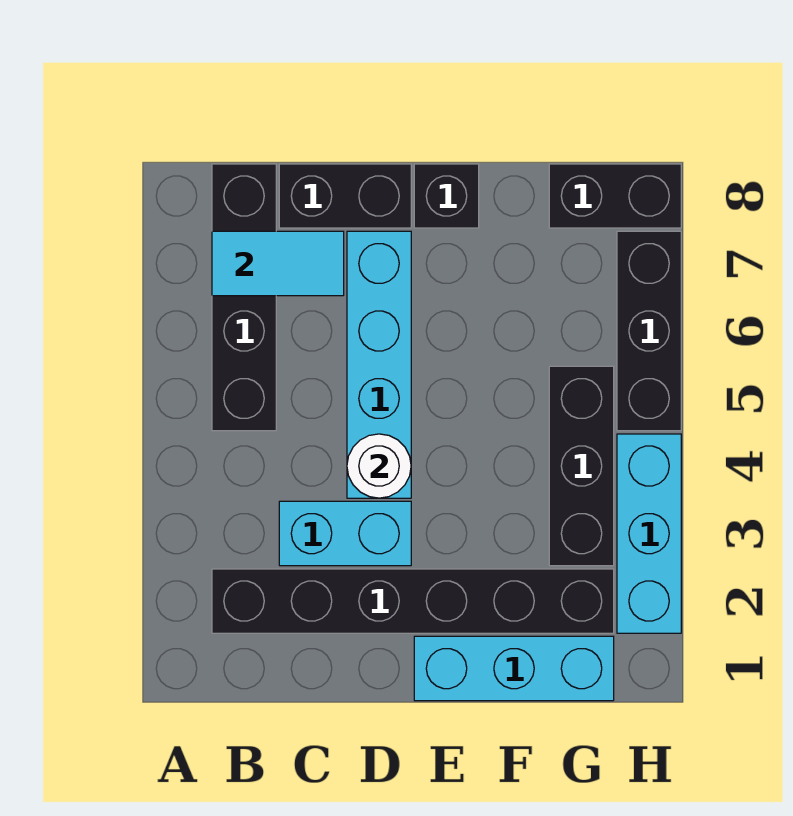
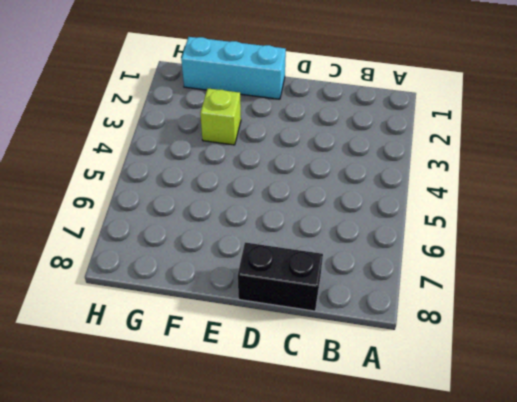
lime 1x1 brick [200,89,241,145] -> none
none -> black 1x6 brick [212,569,614,633]
none -> black 1x4 brick [212,164,276,431]
none -> cyan 1x2 brick [279,501,411,566]

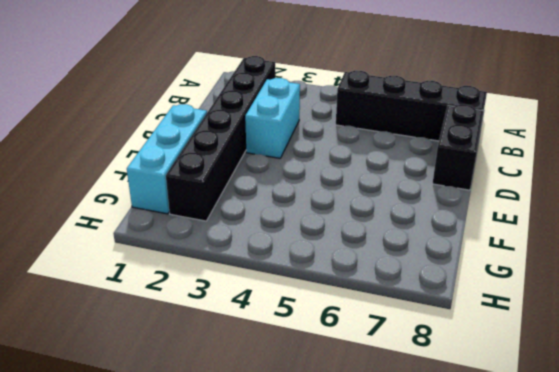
none -> cyan 1x4 brick [347,231,411,498]
none -> black 1x1 brick [414,164,479,228]
none -> black 1x3 brick [549,366,614,566]

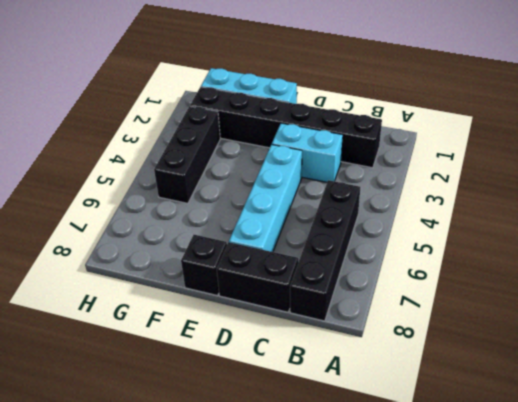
none -> black 1x2 brick [549,164,681,228]
none -> cyan 1x3 brick [617,434,681,633]
none -> black 1x3 brick [617,231,681,431]

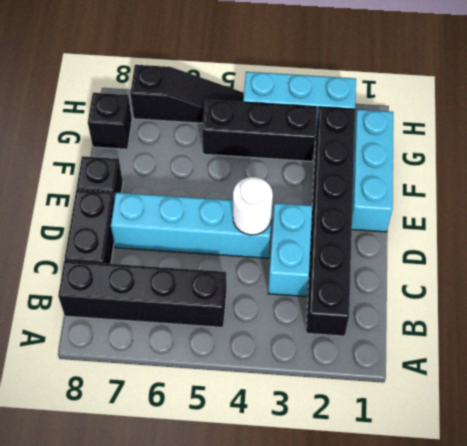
black 1x1 brick [88,93,132,149] -> black 1x2 brick [549,164,681,228]
black 1x3 slope [130,65,244,123] -> black 1x3 brick [617,231,681,431]
none -> cyan 1x2 tile [212,231,344,296]

